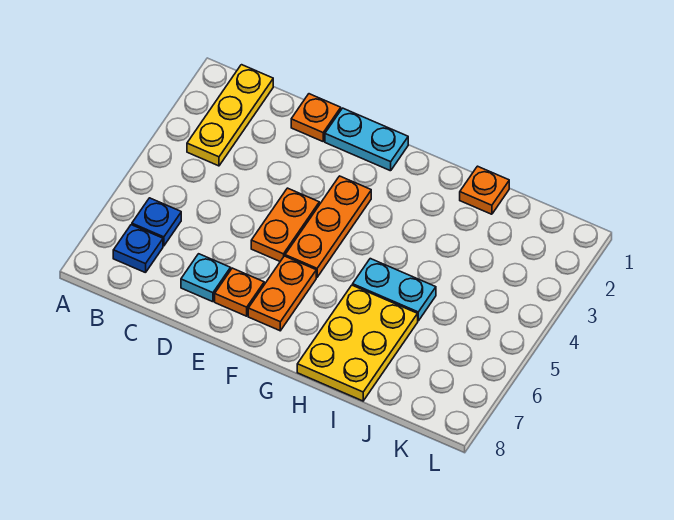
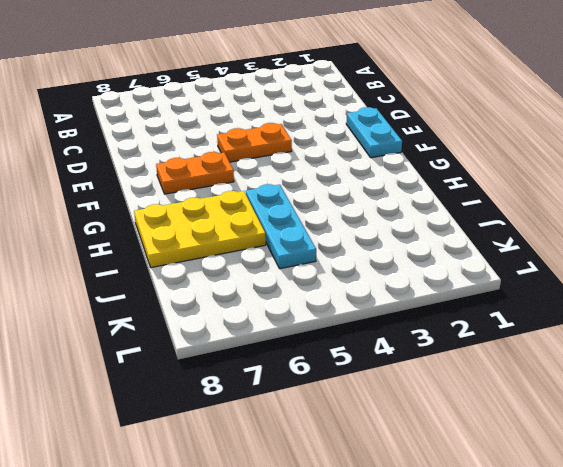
cyan 1x3 plate [246,184,316,269] -> cyan 1x2 plate [353,259,436,321]
none -> yellow 1x3 plate [187,65,273,166]
none -> blue 1x1 plate [132,198,181,246]
none -> blue 1x1 plate [113,225,163,273]

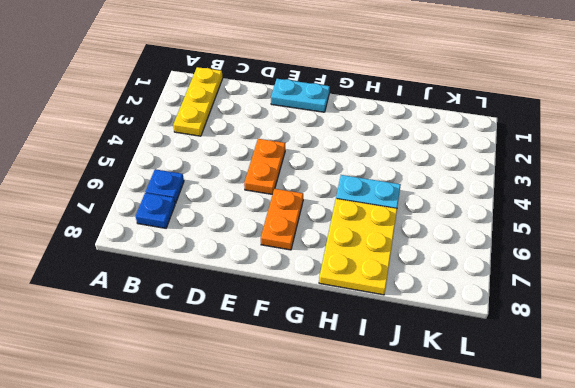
none -> orange 1x1 plate [291,94,341,141]
none -> cyan 1x1 plate [181,254,231,302]
none -> orange 1x1 plate [215,268,264,316]

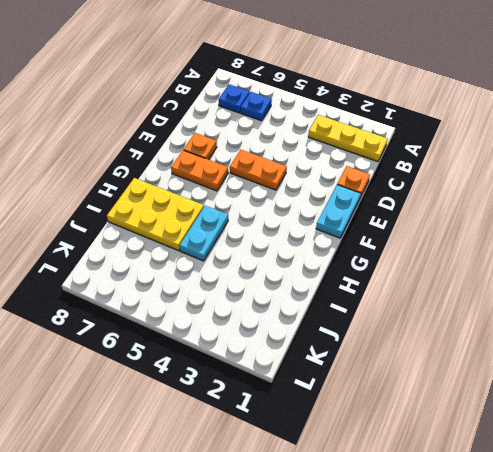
none -> cyan 1x1 plate [181,254,231,302]
none -> orange 1x3 plate [285,176,371,277]
none -> orange 1x1 plate [460,166,509,214]

